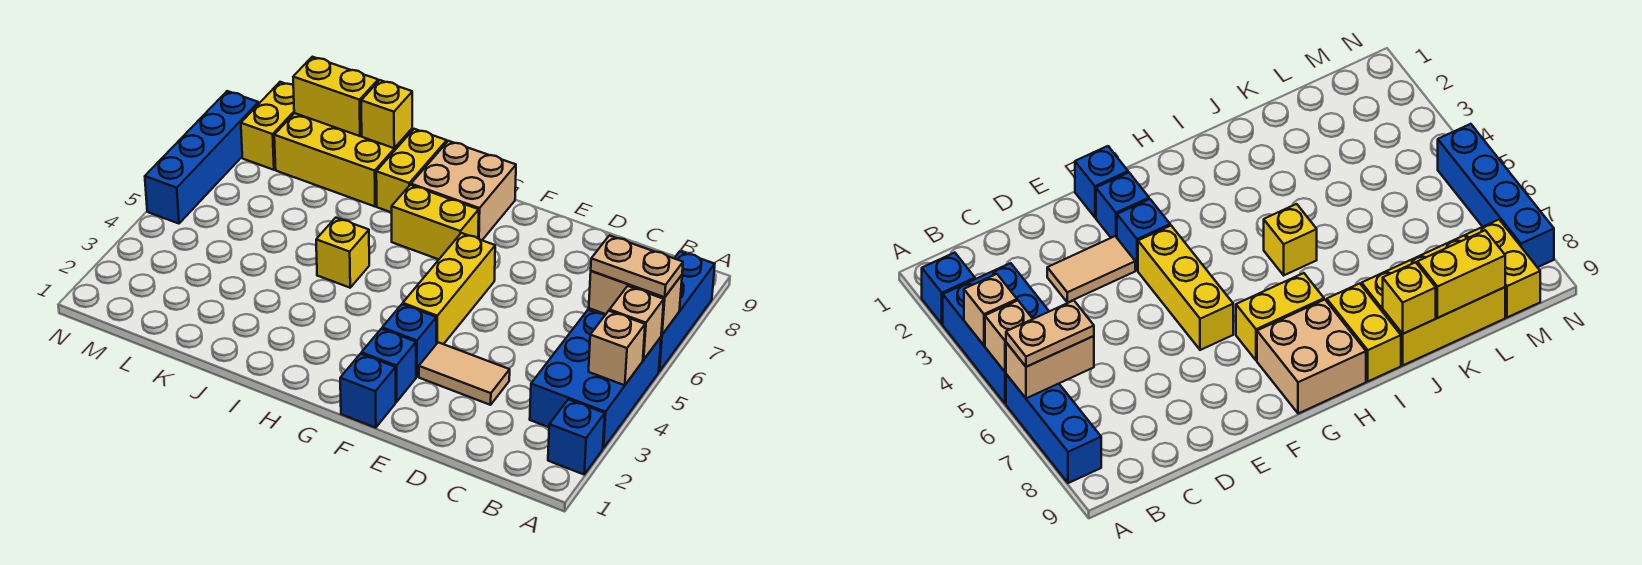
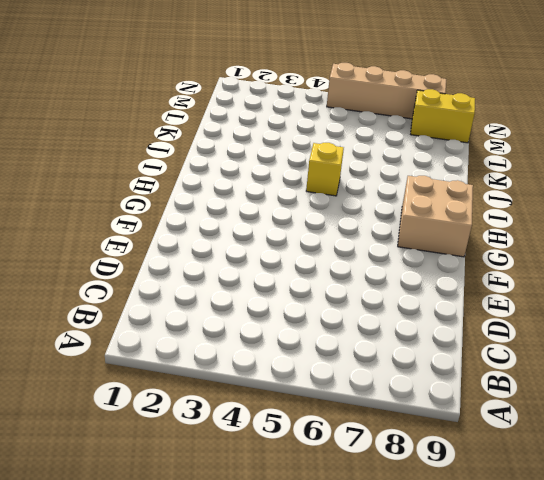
tan 1x4 brick [327,63,446,119] -> blue 1x4 brick [145,91,259,224]
none -> blue 1x1 brick [548,399,605,474]
none -> blue 2x3 brick [530,310,661,448]
none -> blue 1x3 brick [659,251,715,372]

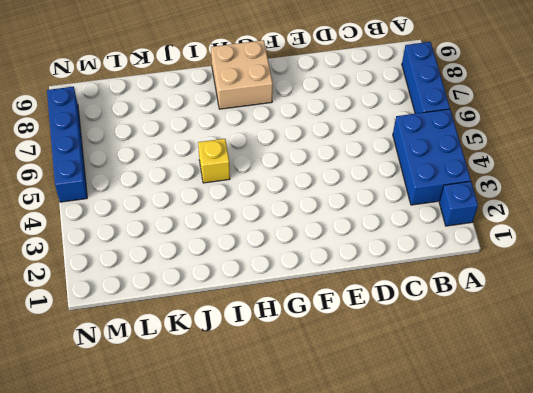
none -> tan 1x2 tile [419,342,510,405]
none -> blue 1x1 brick [340,354,396,428]
none -> blue 1x1 brick [361,329,416,402]

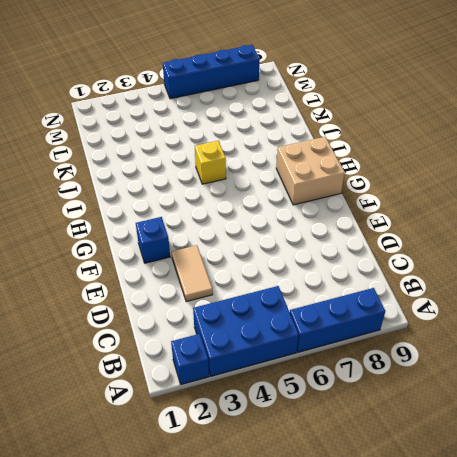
none -> blue 1x1 brick [340,354,396,428]
none -> blue 1x1 brick [382,304,436,377]
none -> yellow 1x3 brick [403,233,495,344]

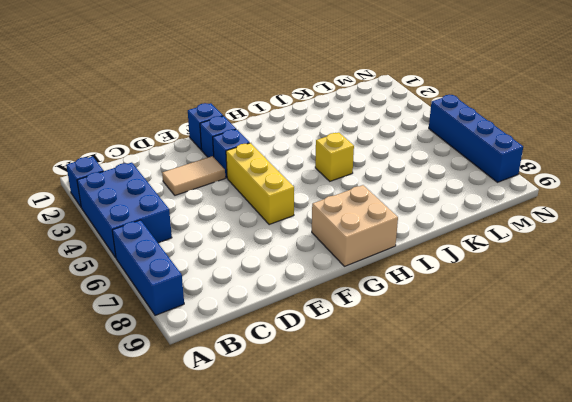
none -> yellow 1x2 brick [392,185,479,259]
none -> yellow 1x2 brick [376,129,447,213]
none -> yellow 2x3 brick [274,113,412,206]

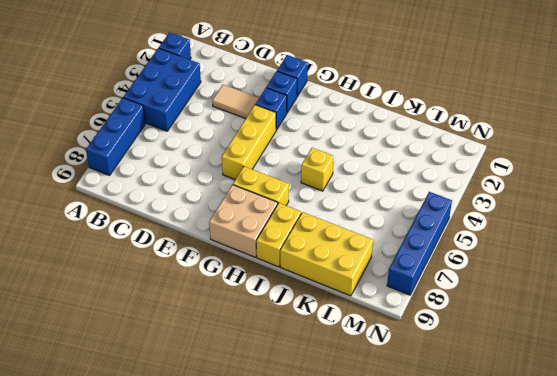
none -> yellow 1x2 brick [241,82,294,170]
none -> tan 1x1 brick [588,311,645,385]
none -> tan 1x1 brick [609,286,664,360]

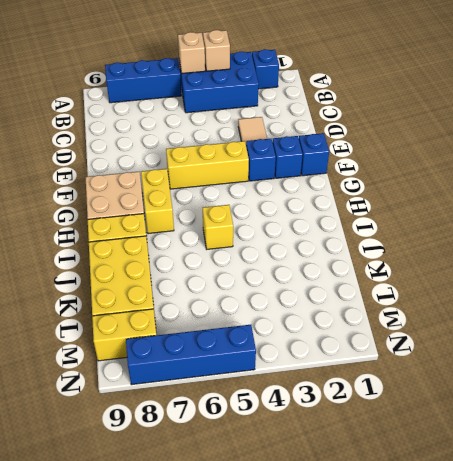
none -> tan 1x2 brick [589,271,682,335]
none -> yellow 1x1 brick [361,80,412,148]
none -> yellow 1x2 brick [293,57,378,136]

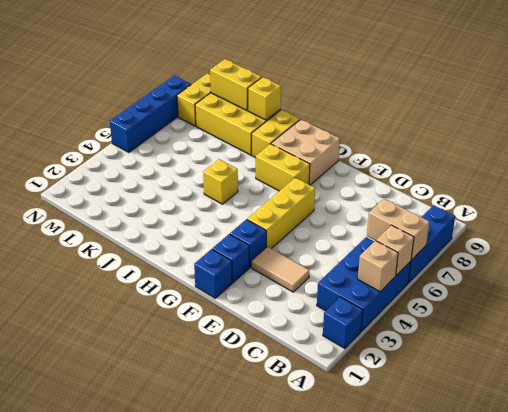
none -> tan 1x2 plate [591,236,683,297]

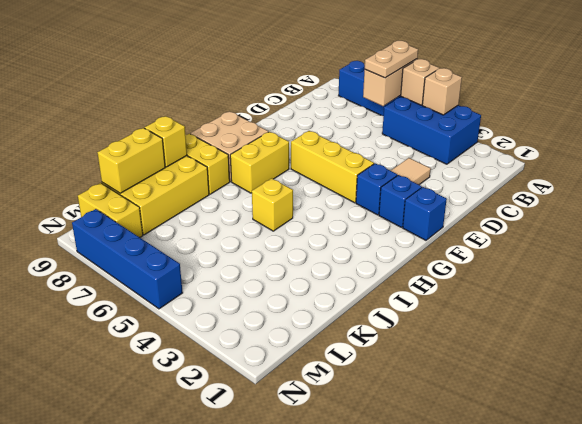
none -> blue 1x1 brick [548,399,605,474]

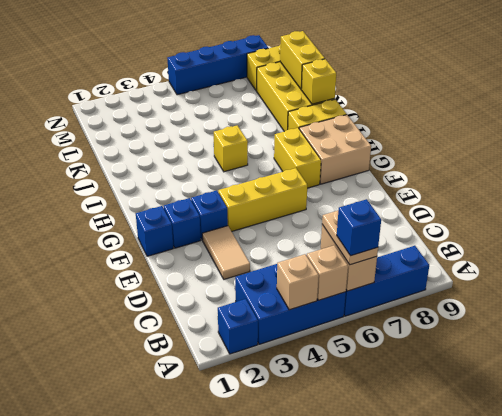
blue 1x1 brick [337,199,381,256] -> none

